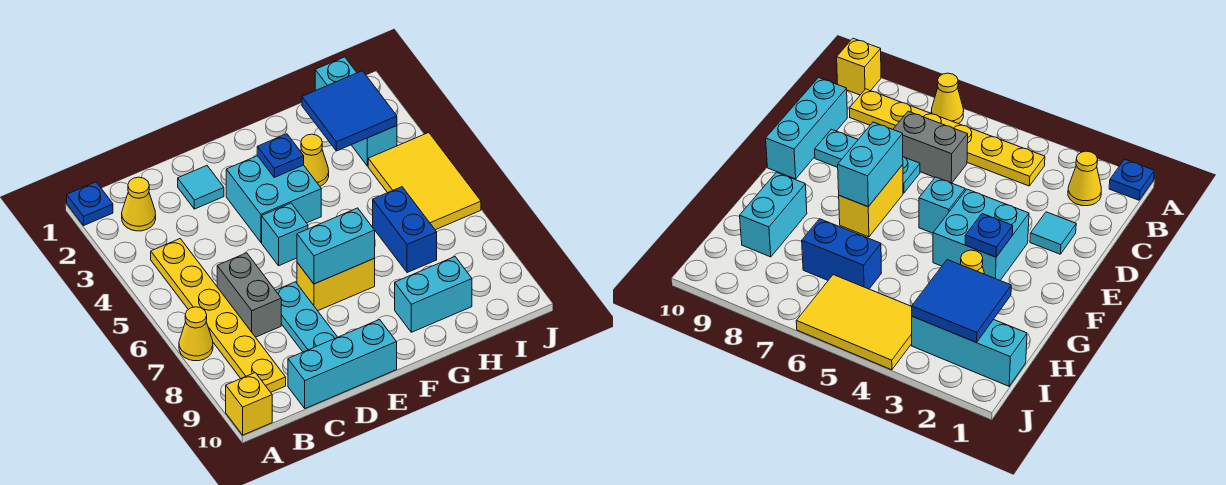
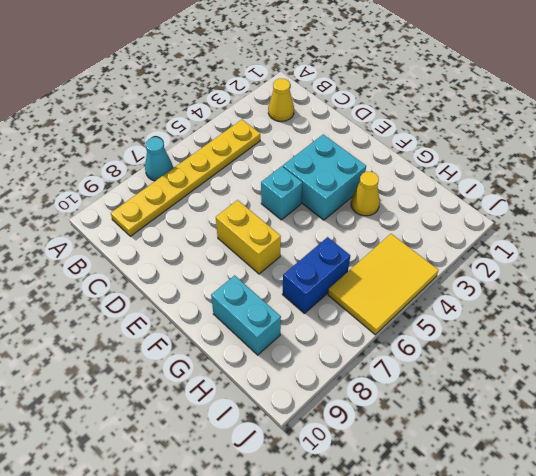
cyan 1x1 cone [145,137,173,181] -> yellow 1x1 cone [179,307,213,361]
none -> blue 1x1 plate [67,182,113,225]
none -> yellow 1x1 brick [226,373,272,435]
none -> grey 1x2 brick [217,253,281,337]

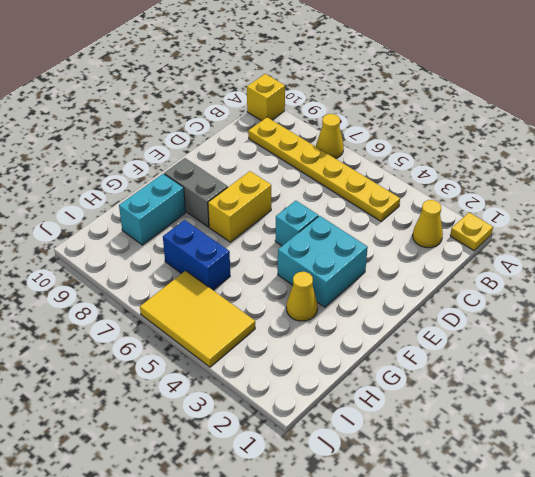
yellow 1x1 plate [450,213,493,251] -> blue 1x1 plate [67,182,113,225]
grey 1x2 brick [164,158,228,227] -> grey 1x2 brick moved to [217,253,281,337]
none -> cyan 1x3 brick [288,320,397,409]
none -> cyan 1x1 tile [178,166,224,209]
none -> cyan 1x3 plate [275,282,337,352]

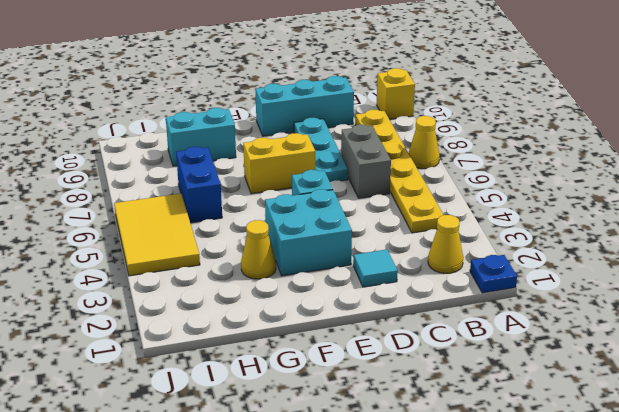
none -> cyan 1x3 brick [315,57,397,166]
none -> cyan 1x2 brick [297,208,375,284]
none -> blue 1x1 plate [257,134,304,177]

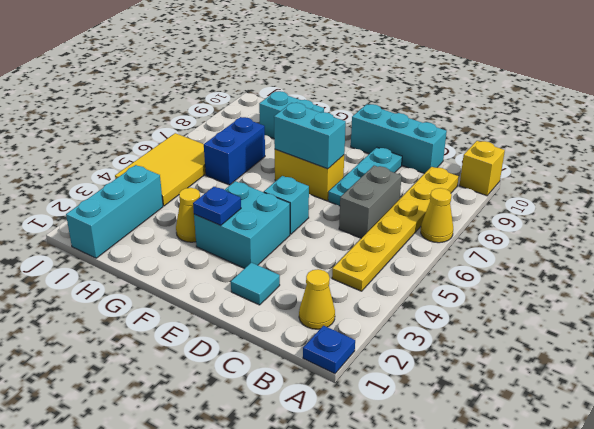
none -> blue 2x2 tile [302,71,397,151]

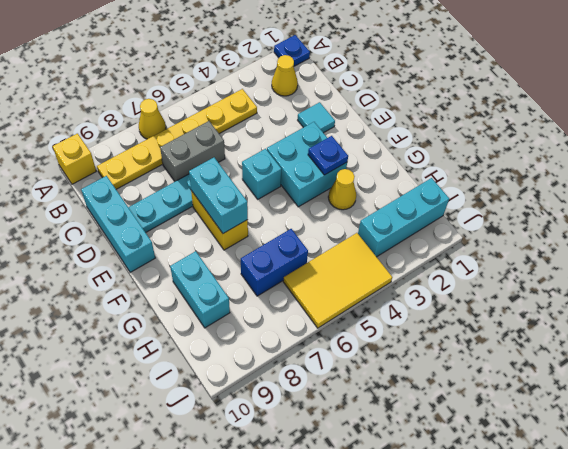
none -> blue 2x2 tile [302,71,397,151]

